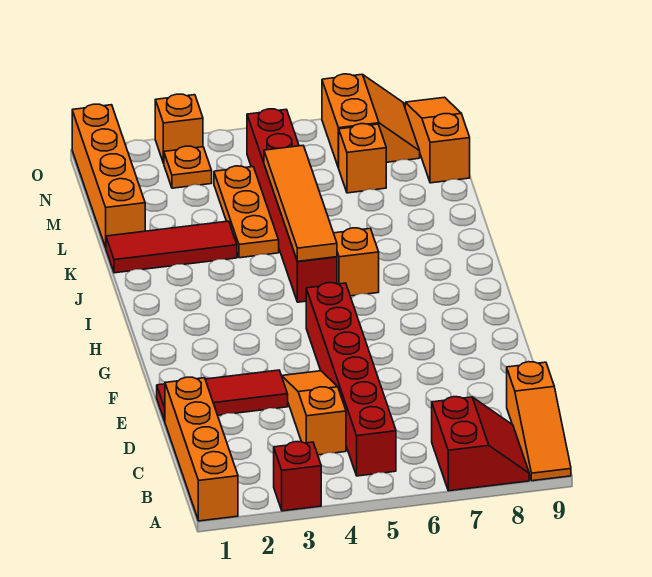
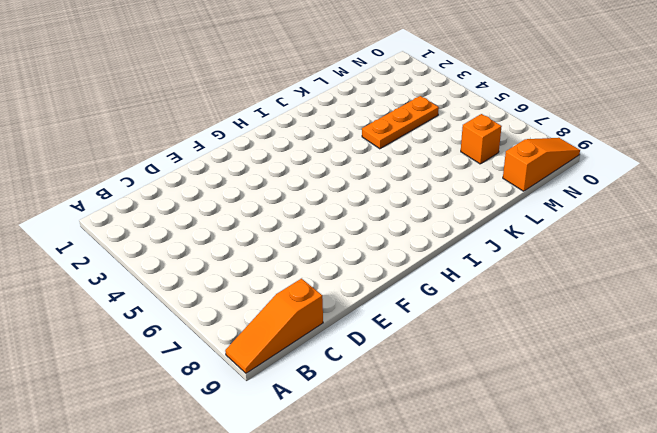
none -> orange 1x4 brick [165,377,238,521]
none -> red 1x1 brick [274,442,321,511]
none -> red 2x2 slope [432,397,529,491]

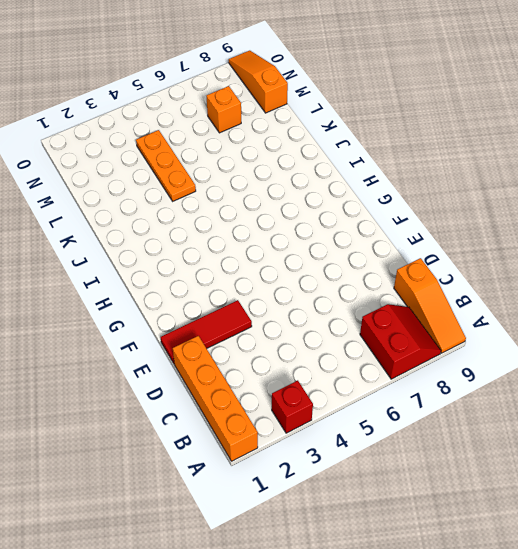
none -> red 1x6 brick [306,283,396,476]
none -> orange 1x3 slope [282,371,346,455]
none -> red 1x6 brick [247,109,337,302]

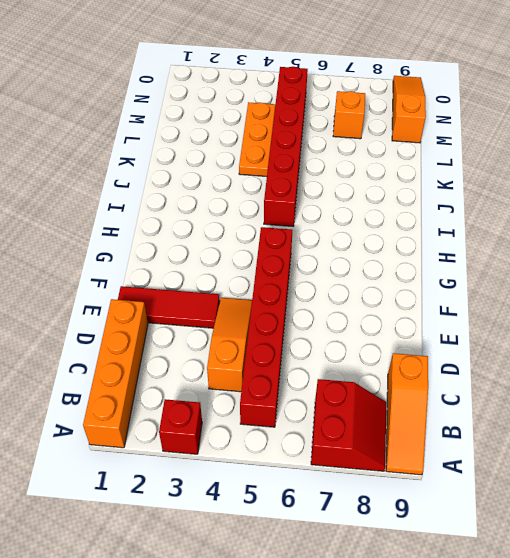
none -> orange 1x1 brick [334,228,379,296]
none -> red 1x3 tile [106,221,237,273]
none -> orange 1x4 brick [72,104,145,248]

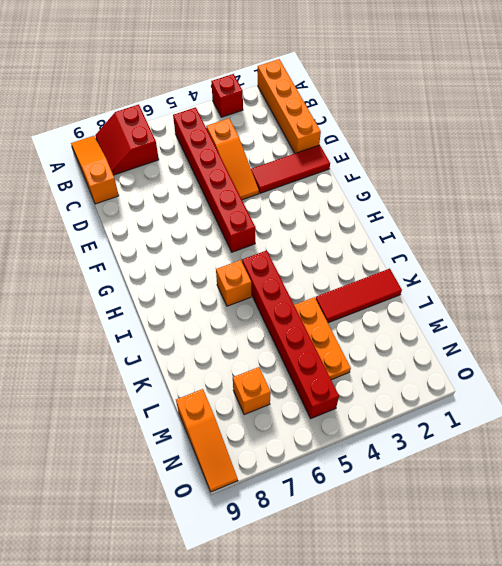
none -> orange 1x4 brick [72,104,145,248]
none -> orange 1x1 plate [164,146,212,188]
none -> orange 2x2 slope [322,74,420,168]

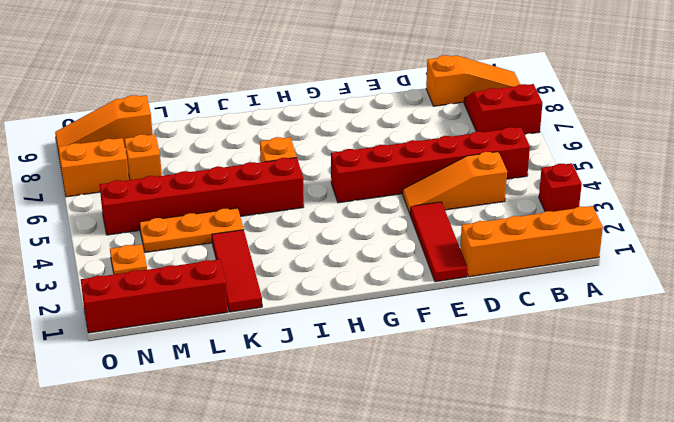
red 1x4 brick [81,259,228,333] -> orange 1x4 brick [72,104,145,248]
none -> orange 1x1 brick [155,94,203,163]
none -> orange 1x4 tile [264,146,337,261]

